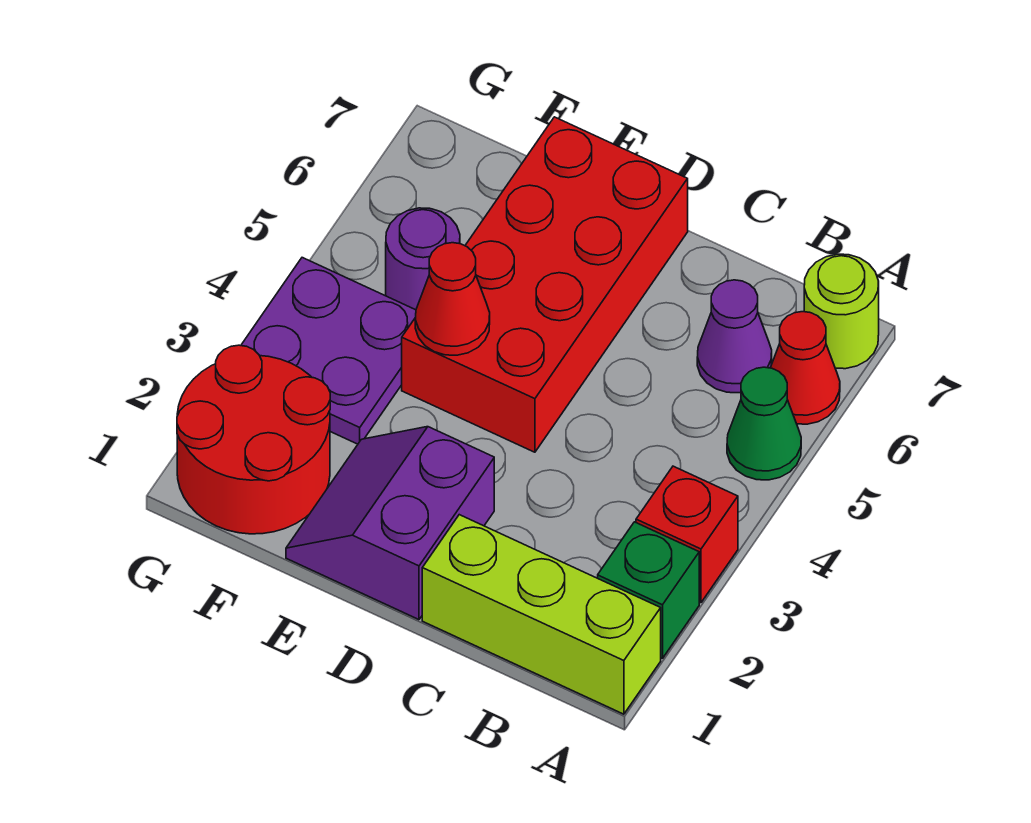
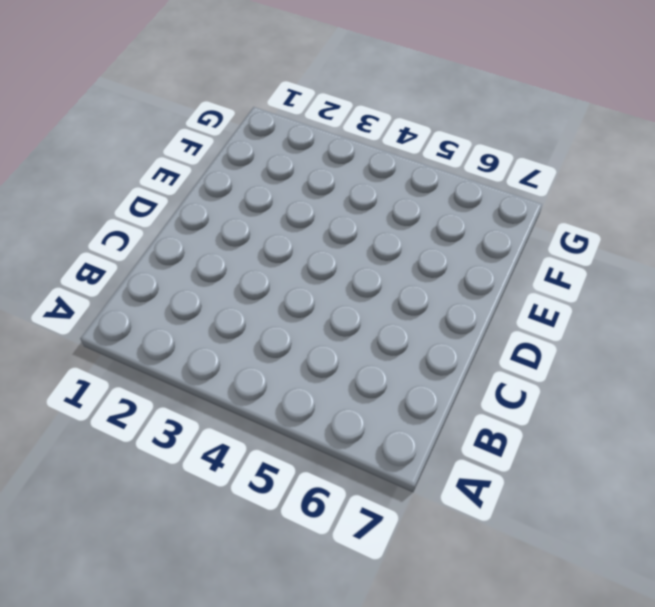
none -> lime 1x3 brick [422,515,661,714]
none -> green 1x1 brick [598,522,699,658]
none -> red 1x1 brick [636,466,738,603]

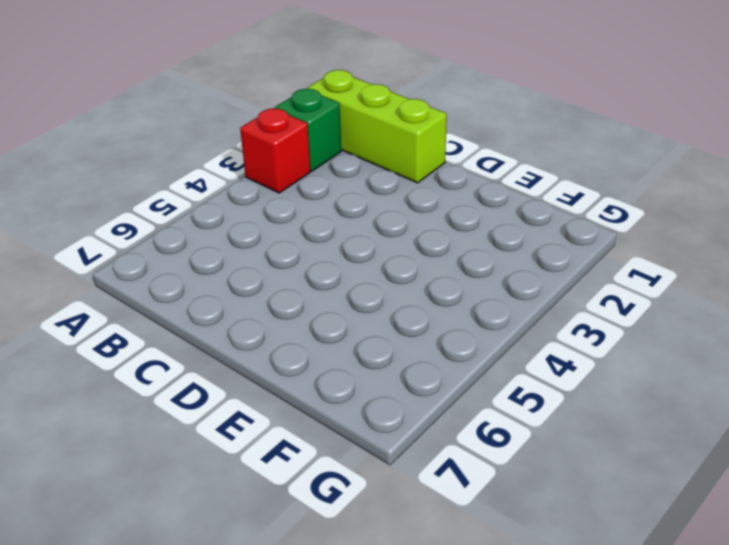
none -> green 1x1 cone [727,367,801,480]
none -> red 1x1 cone [771,312,840,424]
none -> lime 1x1 round brick [804,254,879,369]

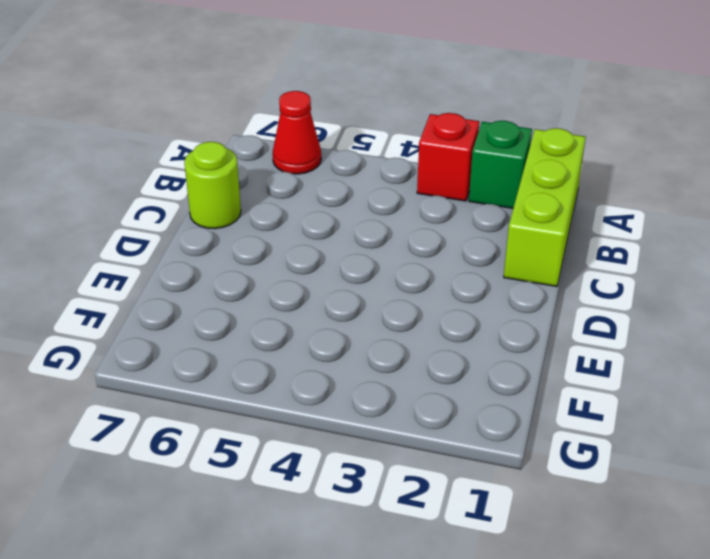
lime 1x1 round brick [184,142,241,229] -> lime 1x1 round brick moved to [804,254,879,369]
none -> green 1x1 cone [727,367,801,480]
none -> purple 1x1 cone [697,280,772,393]
none -> purple 2x2 slope [286,427,494,620]

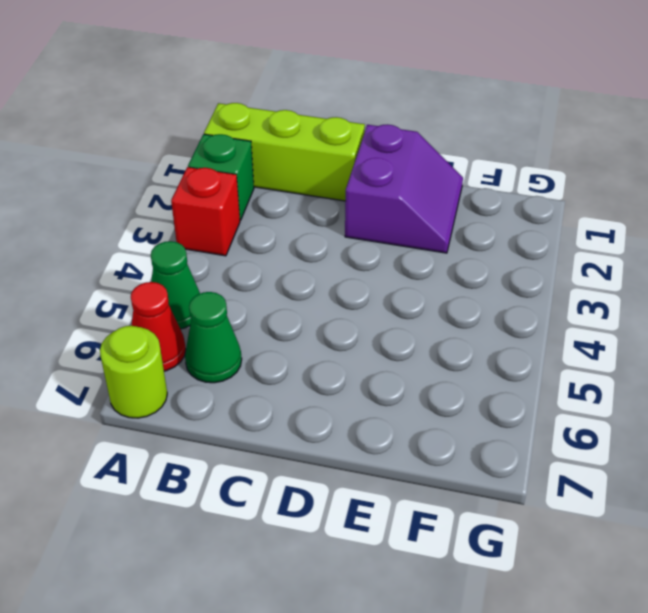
green 1x1 cone [185,292,242,383] -> purple 1x1 cone [697,280,772,393]
none -> red 2x4 brick [402,117,688,452]
none -> red 2x2 round brick [177,345,330,534]
none -> purple 2x2 plate [241,258,416,444]

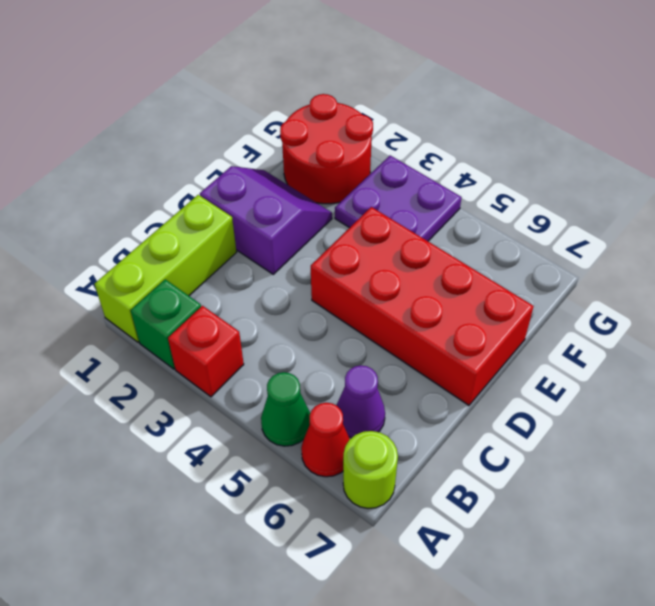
none -> purple 1x1 round brick [386,208,460,310]
none -> red 1x1 cone [415,243,490,355]

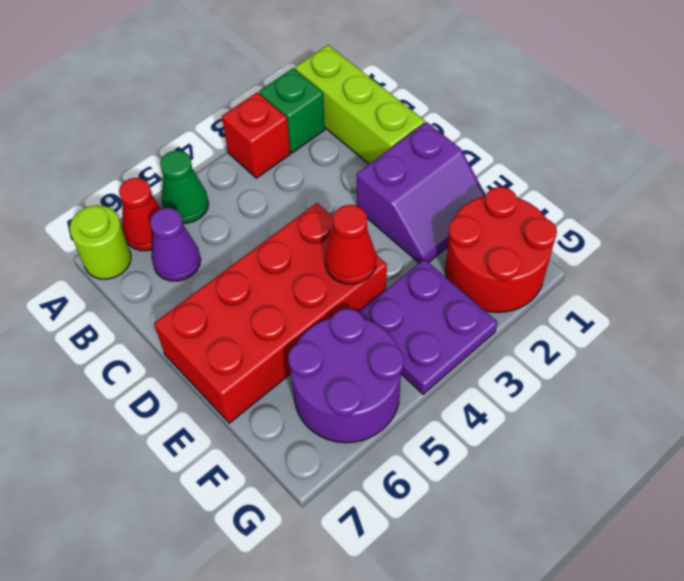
purple 2x2 round brick [288,309,404,443] -> purple 1x1 round brick [386,208,460,310]

